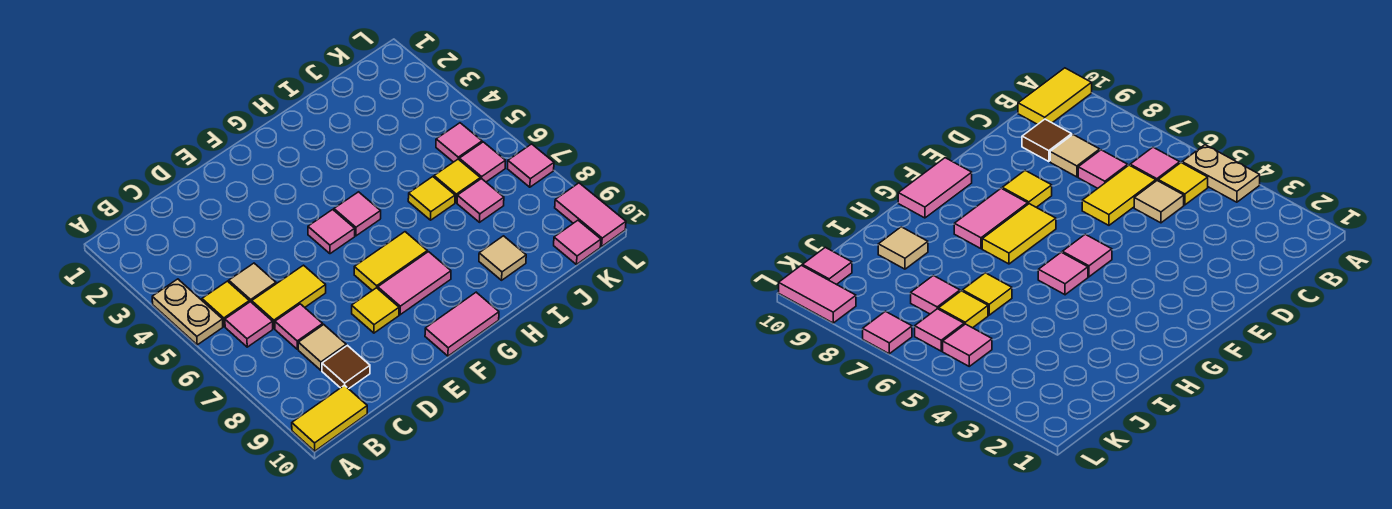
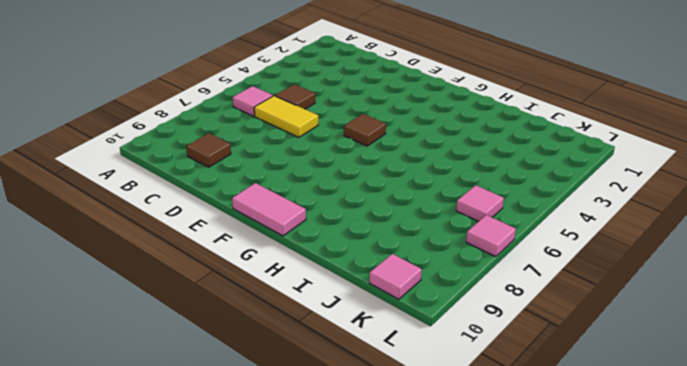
brown 1x1 tile [275,84,315,109] -> tan 1x1 tile [229,263,276,302]
brown 1x1 tile [344,114,386,146] -> pink 1x1 tile [308,210,355,254]
none -> tan 1x2 plate [152,279,223,345]
none -> yellow 1x2 tile [292,385,367,451]
none -> yellow 1x1 tile [202,281,249,326]

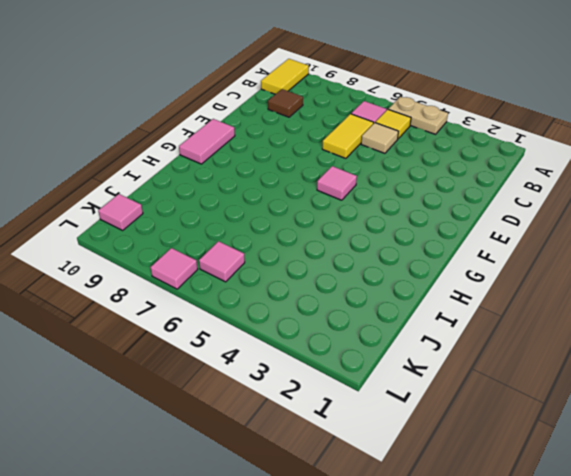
none -> pink 1x1 tile [275,304,323,349]
none -> tan 1x1 tile [298,325,346,370]
none -> yellow 1x1 tile [352,288,399,333]

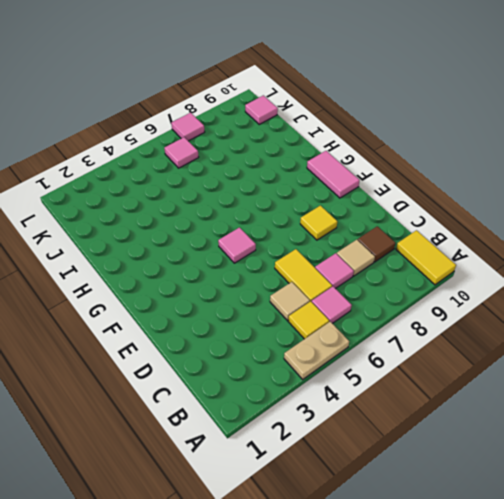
none -> yellow 1x2 tile [354,232,427,291]
none -> pink 1x2 tile [378,252,451,315]
none -> pink 1x1 tile [334,192,381,236]

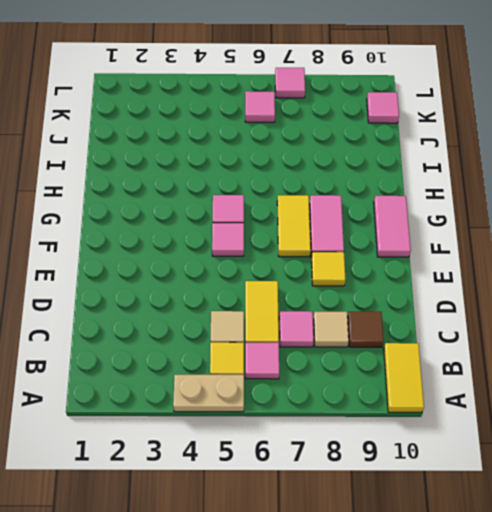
none -> yellow 1x1 tile [408,177,455,220]
none -> tan 1x1 tile [479,236,526,280]
none -> yellow 1x1 tile [434,159,480,203]

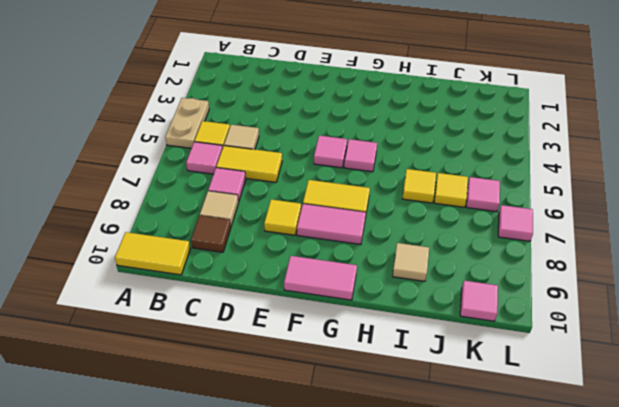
none -> pink 1x1 tile [457,179,504,222]
none -> pink 1x1 tile [436,123,482,162]
none -> pink 1x2 tile [555,183,626,247]

